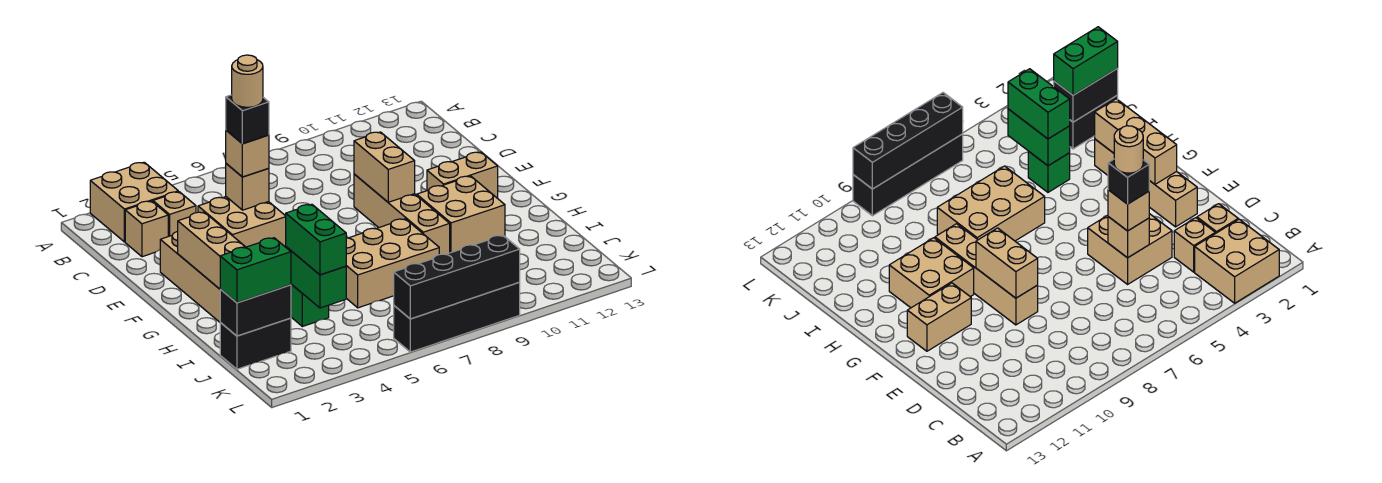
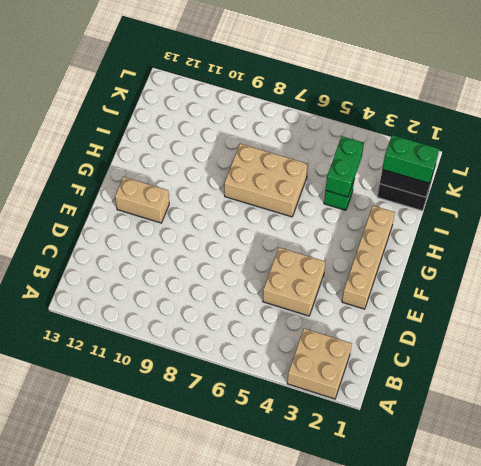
none -> tan 1x1 brick [125,201,168,257]
none -> tan 1x1 brick [153,192,196,236]
none -> tan 1x4 brick [354,174,450,255]

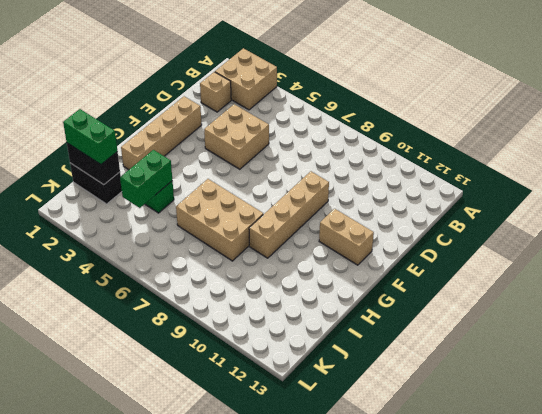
none -> tan 1x1 brick [153,192,196,236]
none -> tan 2x2 brick [417,176,505,253]
none -> black 1x4 brick [394,283,520,352]

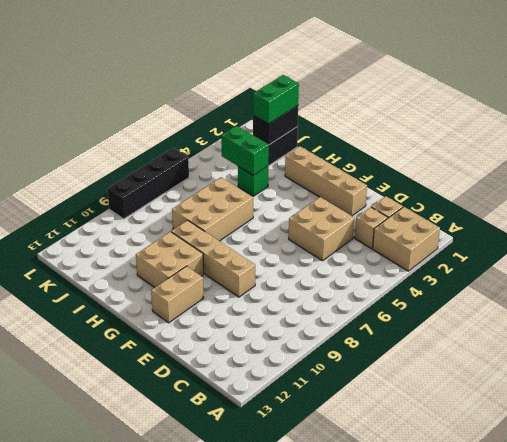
none -> tan 1x1 brick [226,164,269,210]
none -> tan 1x2 brick [354,132,415,202]
none -> tan 1x3 brick [178,212,245,289]

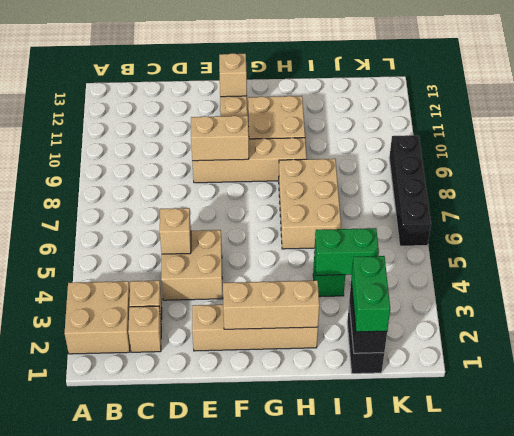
tan 1x1 brick [219,53,247,97] -> tan 1x1 brick moved to [226,130,269,177]
none -> black 1x4 brick [394,235,520,319]
none -> green 1x2 brick [286,204,346,275]
none -> black 1x1 brick [226,95,269,144]

